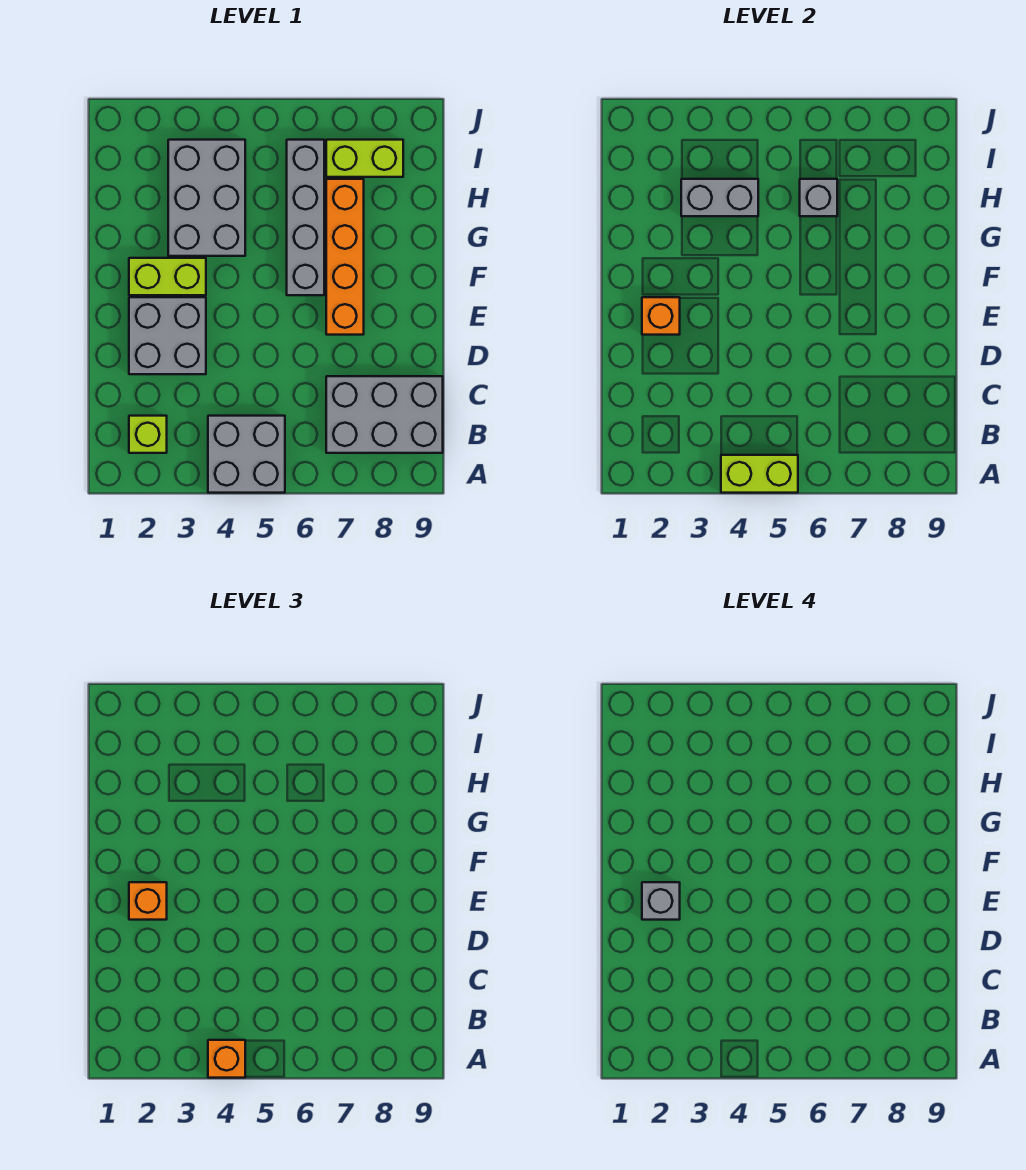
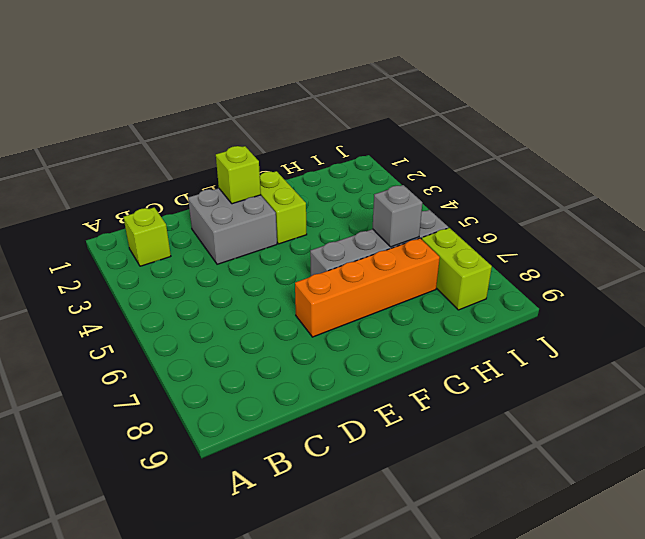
lime 1x1 brick [216,146,261,204] -> orange 1x1 brick [642,297,680,335]
none -> grey 2x2 brick [208,416,285,493]
none -> grey 2x3 brick [326,376,443,453]
none -> grey 2x3 brick [168,140,245,256]

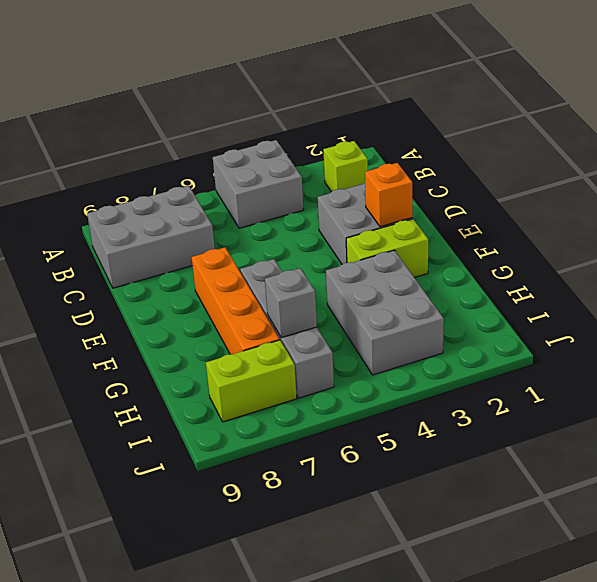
none -> lime 1x2 brick [721,455,798,493]
none -> grey 1x2 brick [681,179,758,216]
none -> orange 1x1 brick [208,1040,245,1078]

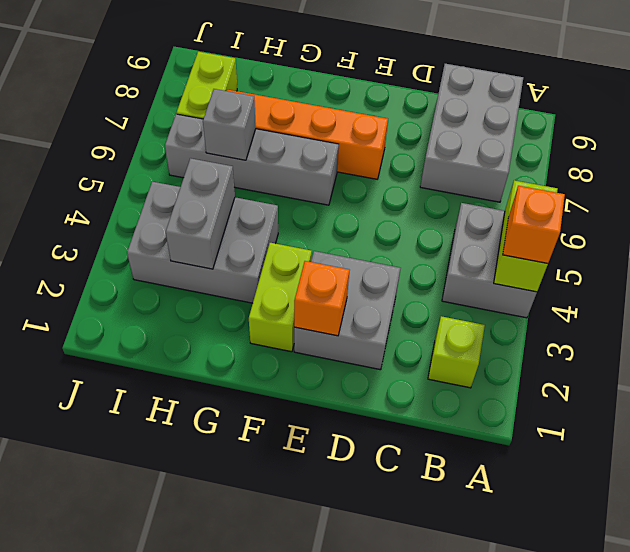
none -> orange 1x1 brick [129,882,167,920]
none -> grey 1x1 brick [642,882,680,920]

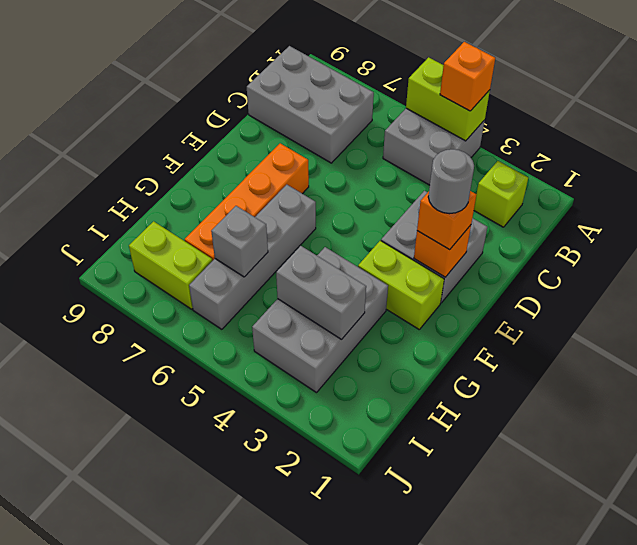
grey 1x1 round brick [428,149,474,214] -> grey 1x1 brick [642,882,680,920]

